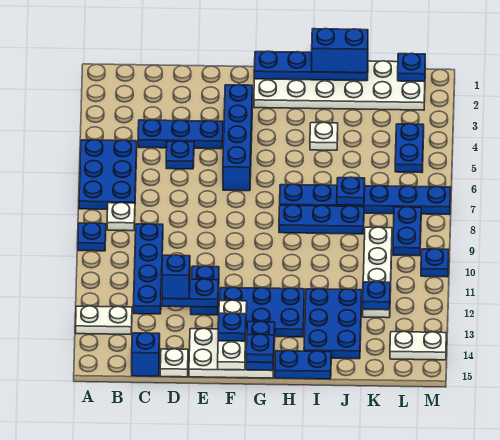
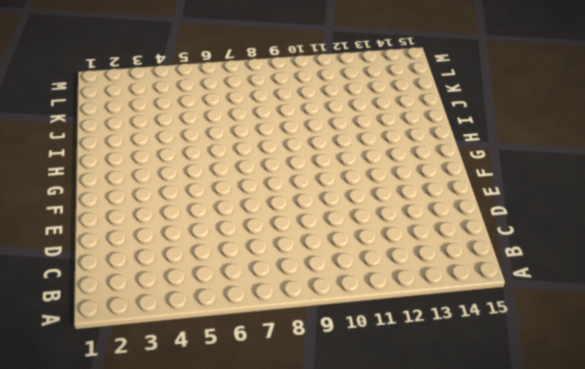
none -> blue 2x3 plate [79,140,137,209]
none -> blue 1x1 plate [78,223,106,251]
none -> white 1x2 plate [76,306,132,335]
none -> white 1x1 plate [107,203,135,231]

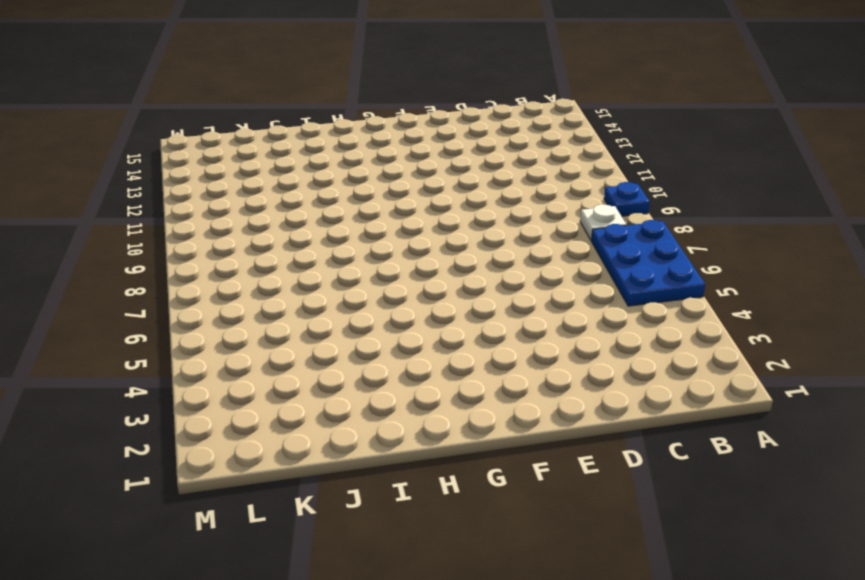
none -> white 1x2 plate [76,306,132,335]
none -> blue 1x3 plate [138,120,223,149]
none -> blue 1x4 plate [133,224,163,314]
none -> blue 1x1 brick [132,333,160,376]

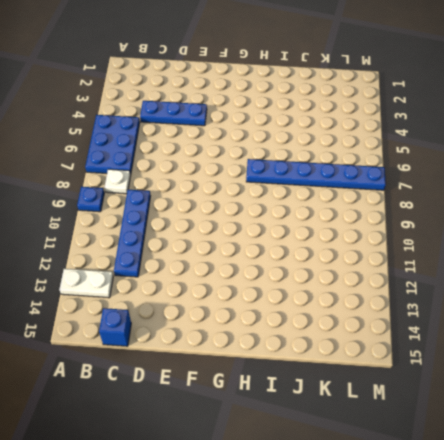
none -> blue 1x1 plate [166,141,194,169]
none -> white 1x1 plate [160,349,188,377]
none -> blue 1x2 plate [191,266,219,315]
none -> white 2x3 plate [189,328,275,378]

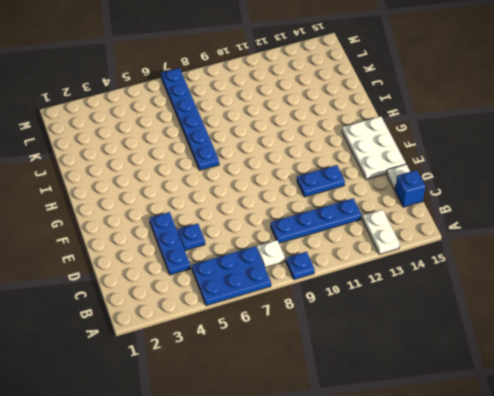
none -> blue 1x4 brick [223,85,252,191]
none -> blue 2x3 plate [220,287,304,337]
none -> white 2x6 plate [254,61,425,110]
none -> blue 1x3 plate [279,205,364,234]

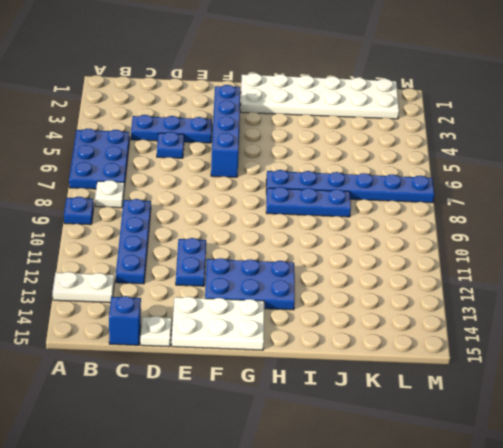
none -> blue 1x2 plate [275,351,331,379]
none -> white 1x1 plate [310,122,338,150]
none -> blue 2x3 plate [304,289,362,359]
none -> white 1x4 plate [363,227,392,318]

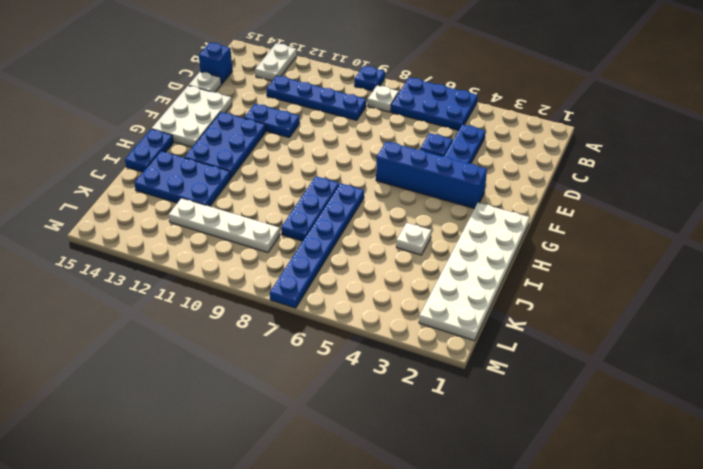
none -> blue 1x2 plate [395,124,424,173]
none -> blue 1x2 plate [393,207,421,256]
none -> white 1x2 plate [390,331,446,360]
none -> blue 1x1 plate [421,249,449,277]

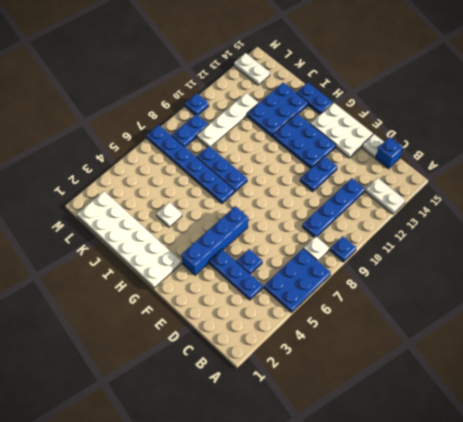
none -> blue 1x2 plate [395,124,424,173]
none -> blue 1x2 plate [162,279,219,307]
none -> white 1x3 plate [218,300,247,370]
none -> blue 1x4 plate [254,51,368,81]

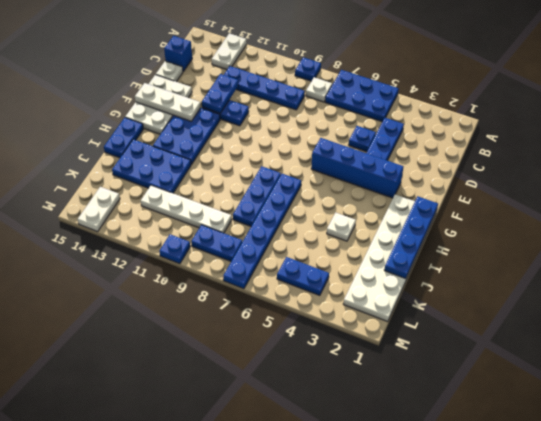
none -> blue 1x2 plate [246,321,275,370]
none -> blue 1x1 plate [337,177,365,205]
none -> blue 1x1 plate [363,282,390,310]
none -> blue 1x1 plate [398,53,425,82]

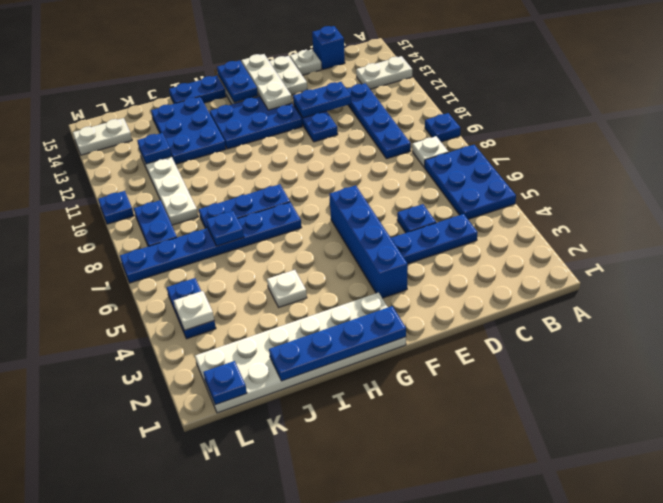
white 1x1 plate [174,291,214,330] -> none
none -> blue 1x1 brick [162,255,190,299]
none -> blue 1x1 plate [218,313,246,341]
none -> blue 1x1 plate [246,334,274,362]
none -> blue 1x2 brick [312,29,368,73]

